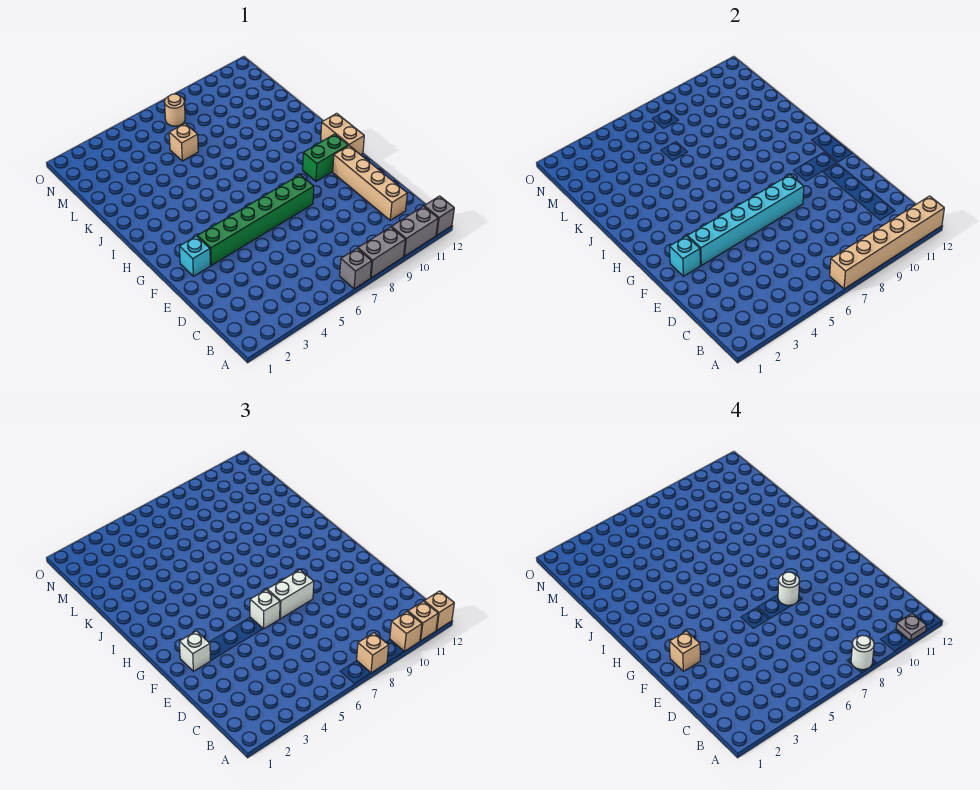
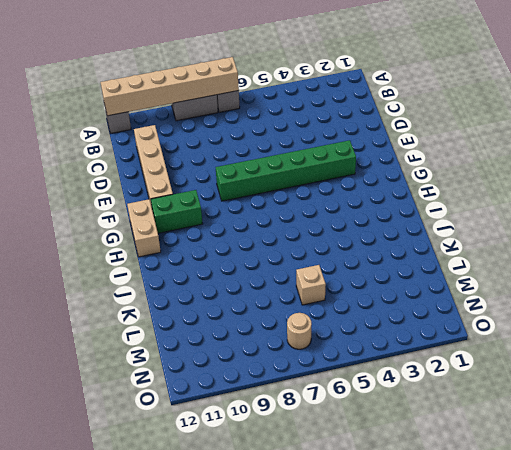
none -> grey 1x2 brick [392,206,438,256]
none -> cyan 1x1 brick [179,236,210,276]
none -> cyan 1x1 brick [669,236,700,276]

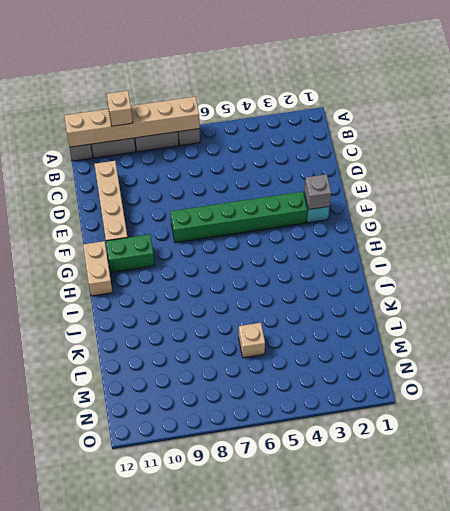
grey 1x1 brick [304,174,331,210] -> cyan 1x1 brick [669,236,700,276]
none -> tan 1x1 round brick [165,94,185,126]
none -> cyan 1x6 brick [687,175,804,265]
none -> tan 1x1 brick [357,633,389,673]

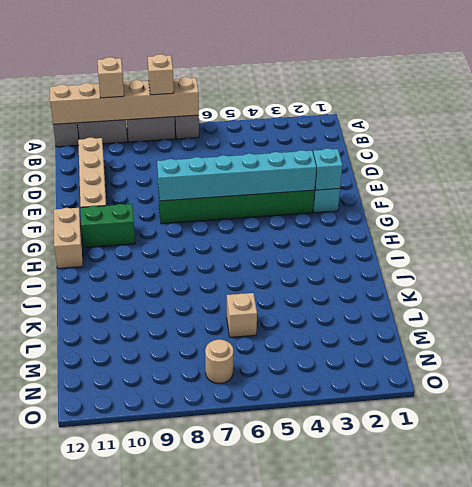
none -> tan 1x1 brick [408,601,438,641]
none -> tan 1x1 brick [424,591,454,630]
none -> white 1x1 brick [179,631,210,671]

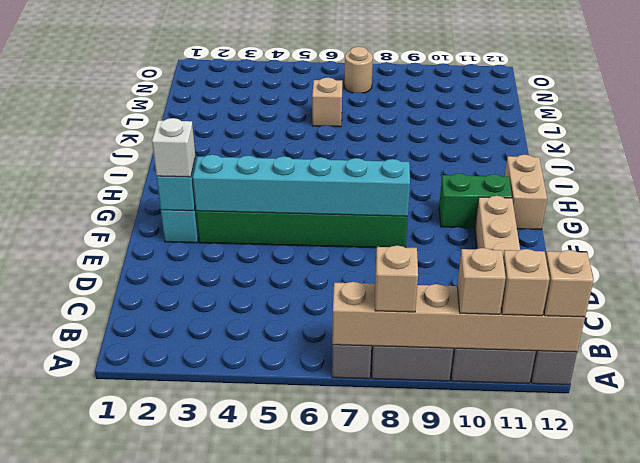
none -> white 1x1 brick [250,590,280,629]
none -> white 1x2 brick [267,570,314,619]
none -> white 1x1 round brick [851,635,874,670]

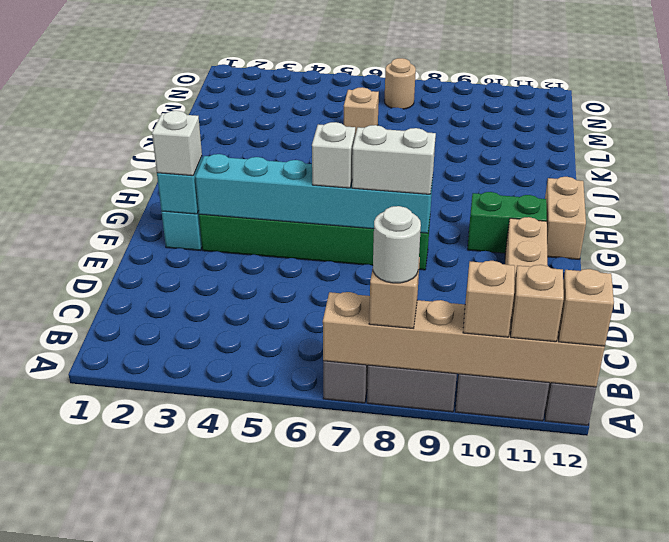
none -> grey 1x1 plate [896,614,927,641]
none -> tan 1x1 brick [669,631,700,671]
none -> white 1x1 round brick [778,572,799,605]

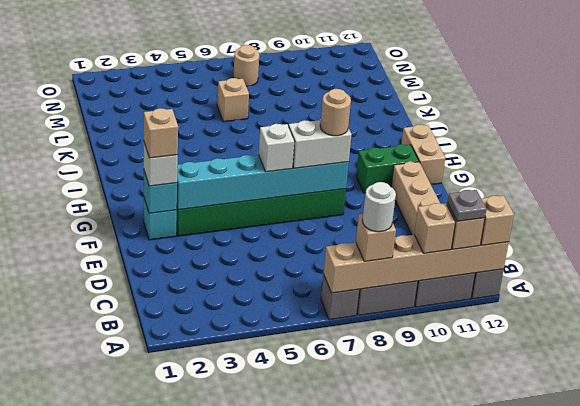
tan 1x1 round brick [320,89,351,136] -> white 1x1 round brick [778,572,799,605]

